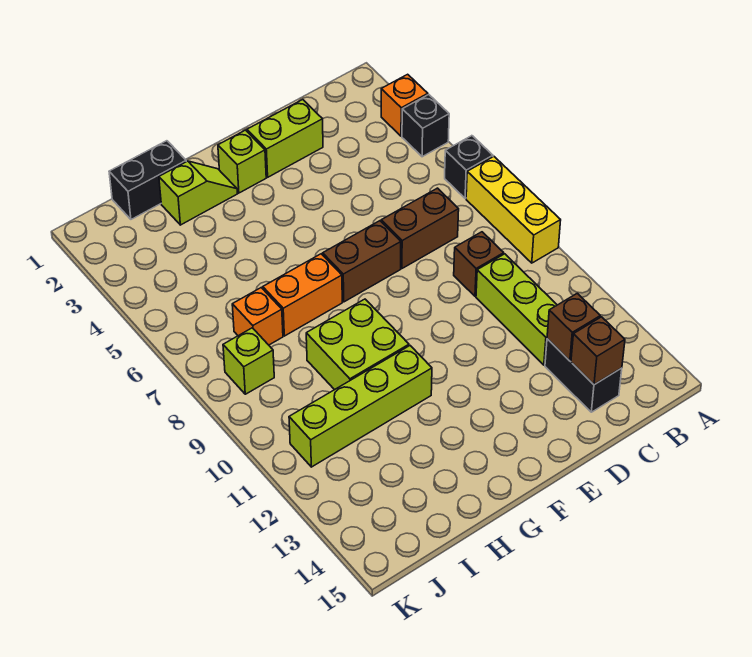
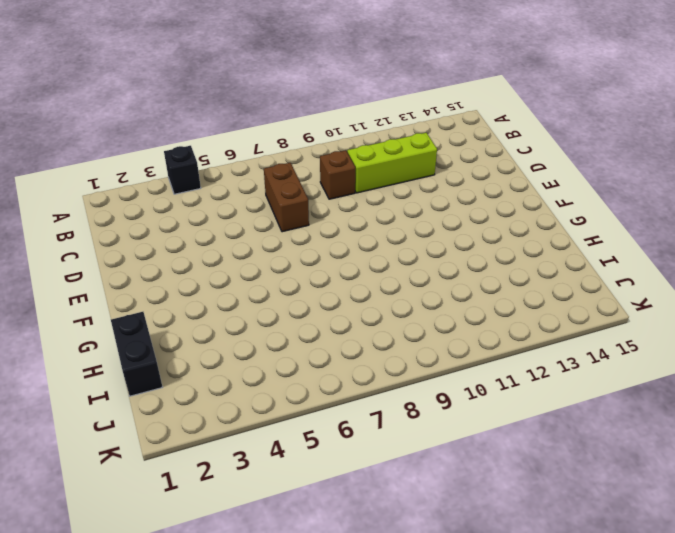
none -> orange 1x1 brick [381,74,428,136]
none -> black 1x1 brick [445,136,493,198]
none -> yellow 1x3 brick [466,157,561,263]

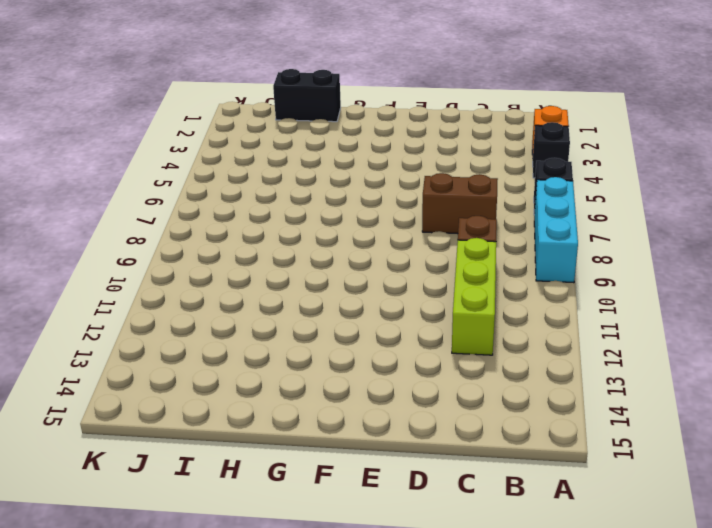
cyan 1x3 brick [534,177,578,283] -> yellow 1x3 brick [466,157,561,263]
none -> black 1x2 brick [545,339,622,412]
none -> lime 1x2 brick [247,100,323,177]
none -> brown 1x2 brick [323,221,401,302]

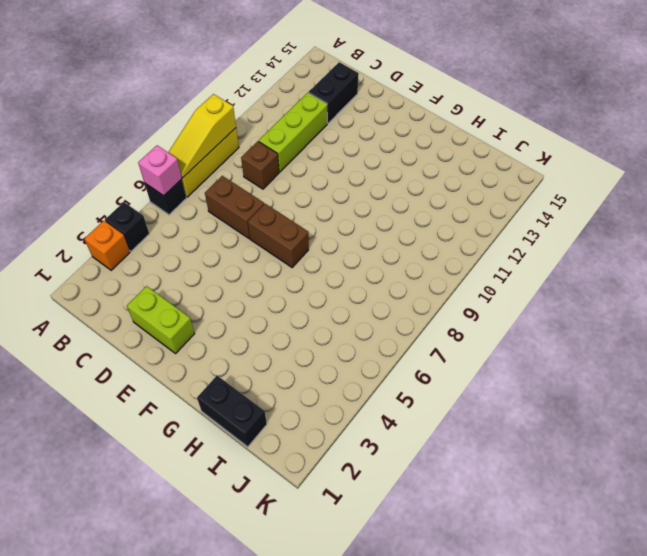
pink 1x1 brick [138,146,182,196] -> none
yellow 1x3 slope [168,94,236,178] -> none
none -> lime 1x1 brick [218,130,266,193]
none -> lime 1x2 slope [159,161,237,225]
none -> orange 1x2 brick [263,254,342,336]

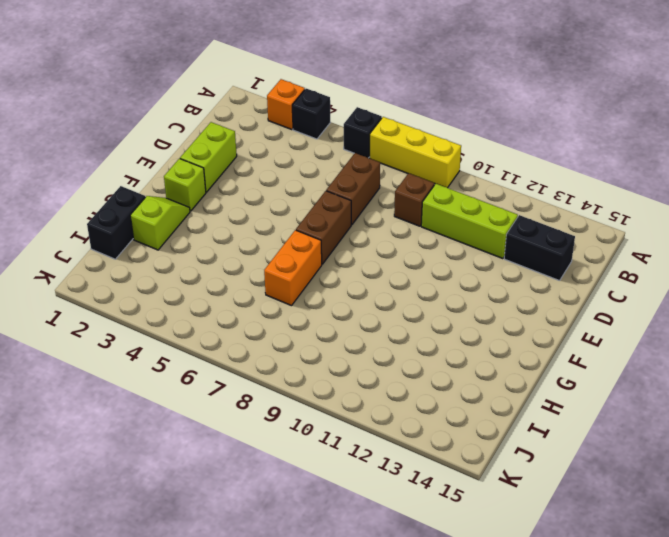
none -> lime 2x2 brick [306,299,409,390]
none -> lime 1x4 brick [289,346,432,467]
none -> orange 1x1 brick [232,288,283,345]

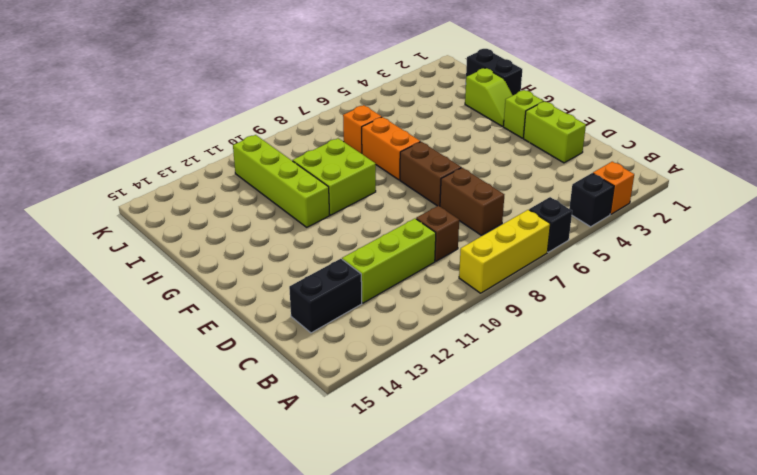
none -> lime 1x1 brick [223,328,274,394]
none -> brown 1x1 brick [547,293,600,361]
none -> brown 1x1 brick [571,317,625,385]

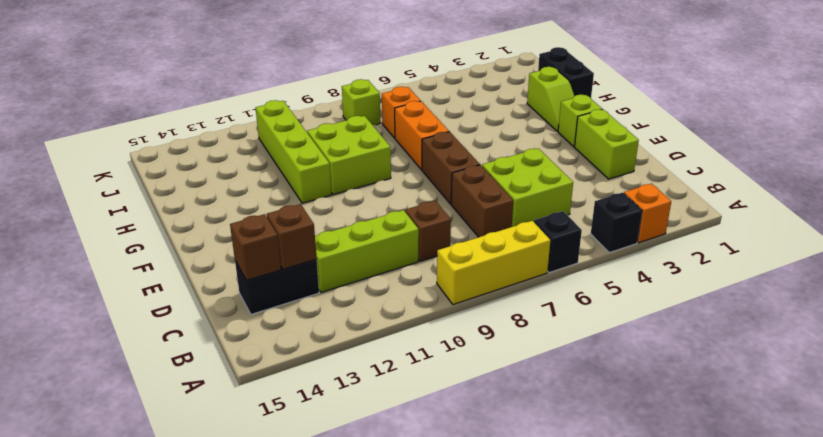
lime 2x2 brick [482,148,573,227] -> none

